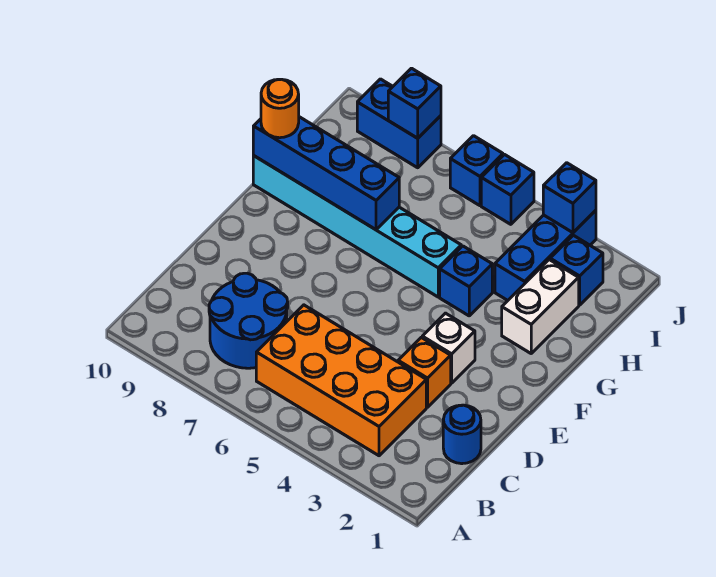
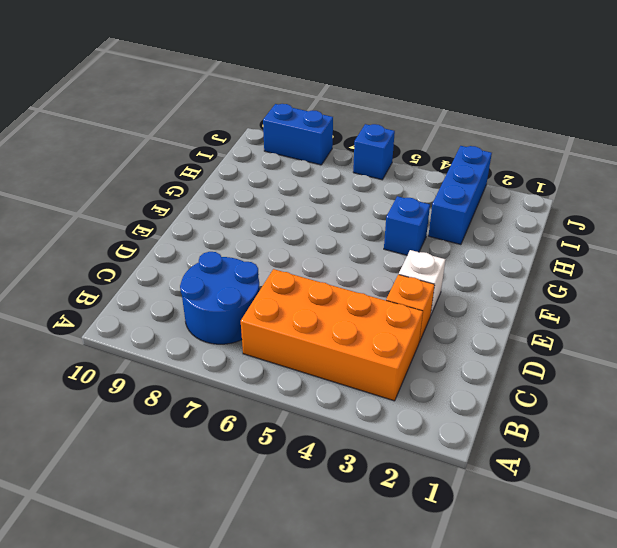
none -> blue 1x1 round brick [443,405,481,464]
none -> white 1x2 brick [502,260,579,353]
none -> cyan 1x6 brick [253,156,461,297]

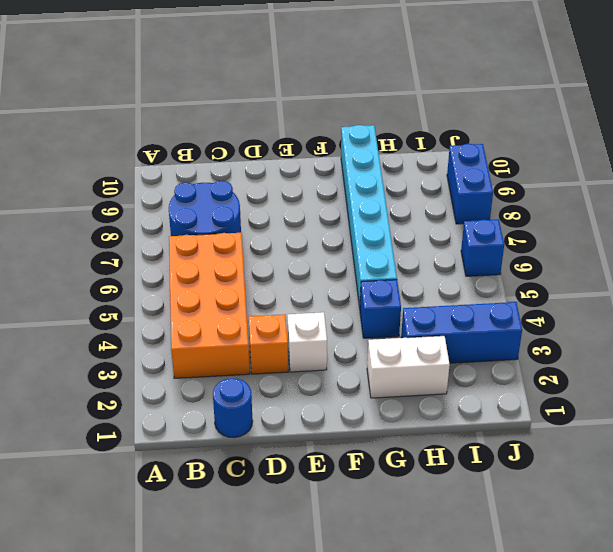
none -> blue 1x1 brick [550,235,603,305]
none -> blue 1x1 brick [481,155,534,224]
none -> blue 1x4 brick [253,117,399,230]

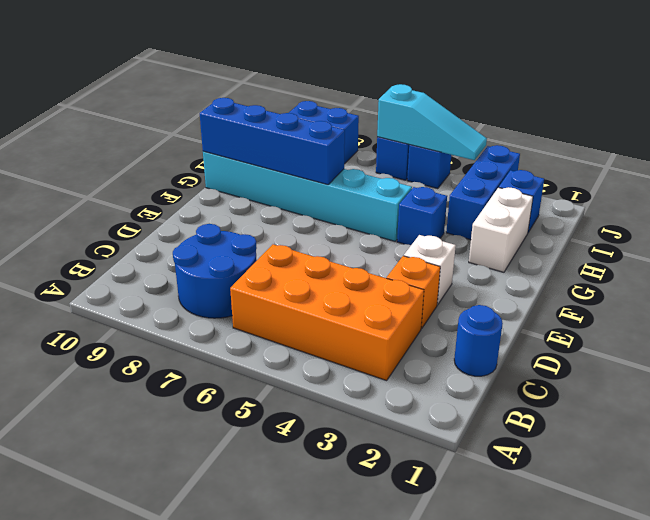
cyan 1x3 slope [377,84,487,160] -> none
none -> blue 1x1 brick [543,163,596,233]
none -> blue 1x1 brick [388,68,441,138]
none -> orange 1x1 round brick [261,79,299,138]

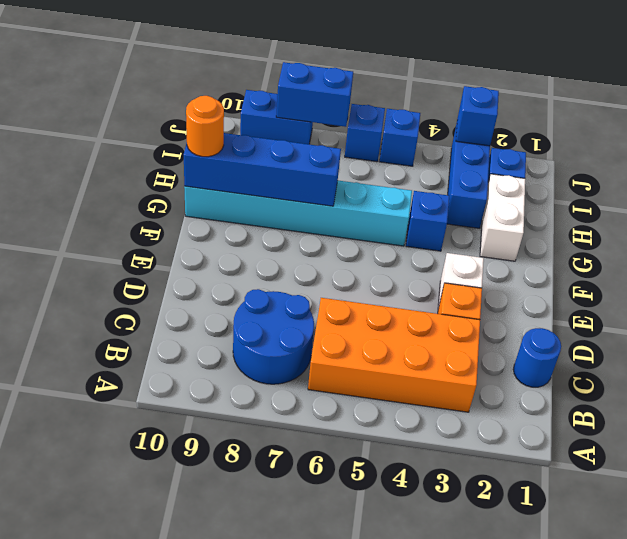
blue 1x2 brick [276,62,353,127] -> blue 1x1 brick [388,68,441,138]

